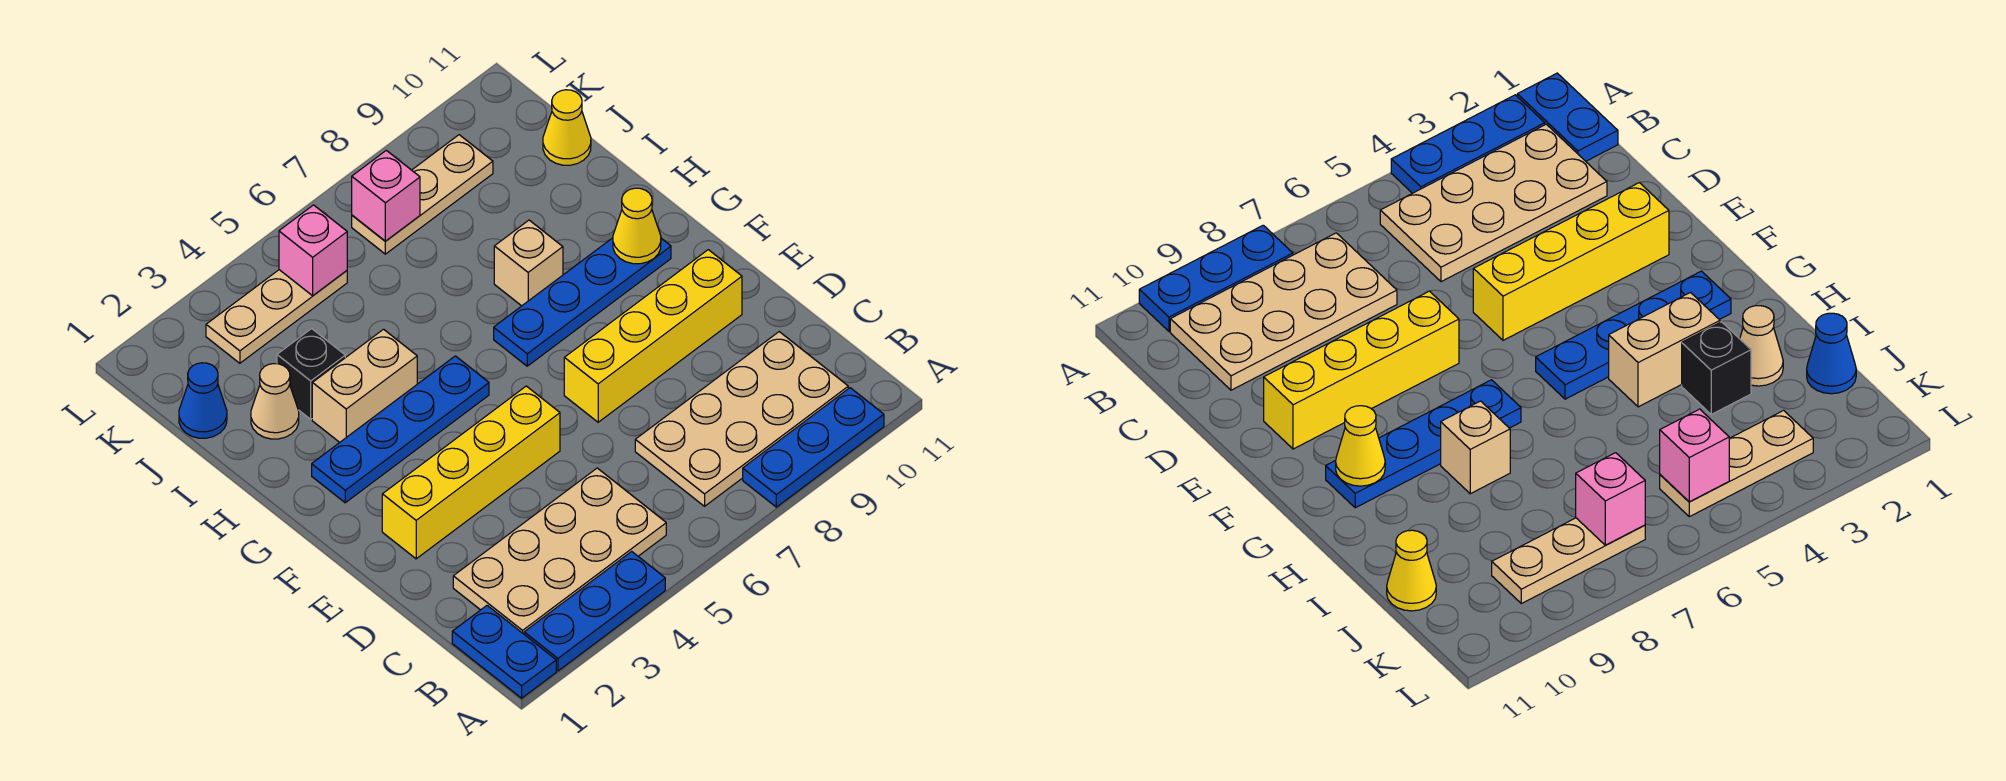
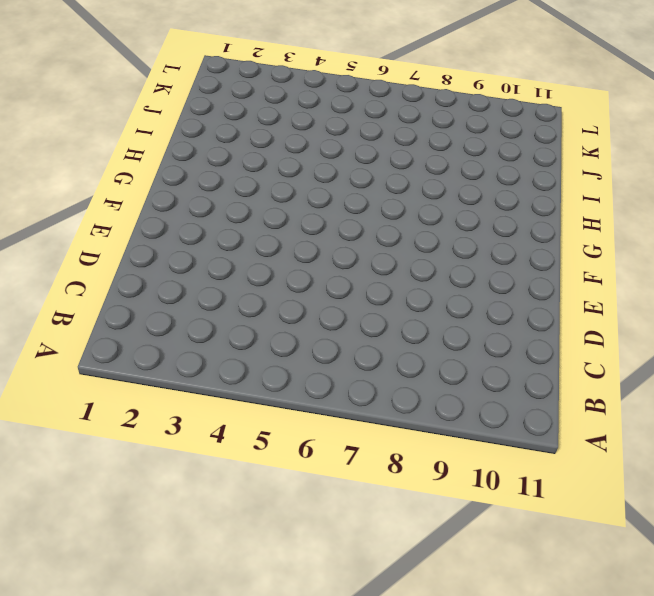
none -> blue 1x2 plate [452,606,556,698]
none -> blue 1x3 plate [524,551,665,671]
none -> blue 1x3 plate [743,388,884,507]

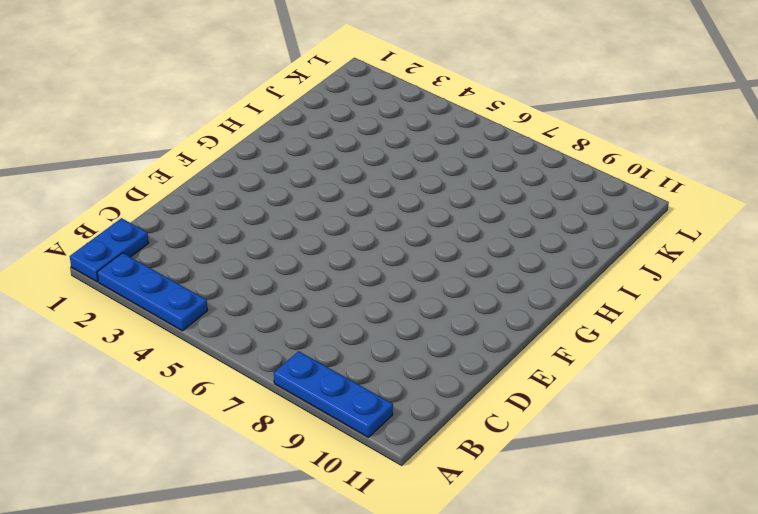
none -> tan 2x4 plate [453,468,666,634]
none -> tan 2x4 plate [635,332,848,506]
none -> yellow 1x4 brick [382,386,560,559]

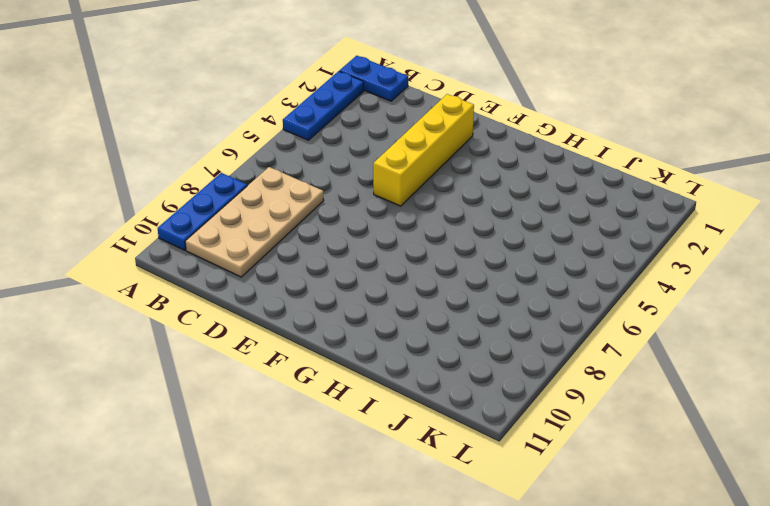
none -> tan 2x4 plate [453,468,666,634]
none -> yellow 1x4 brick [564,250,742,422]
none -> blue 1x4 plate [312,356,489,503]

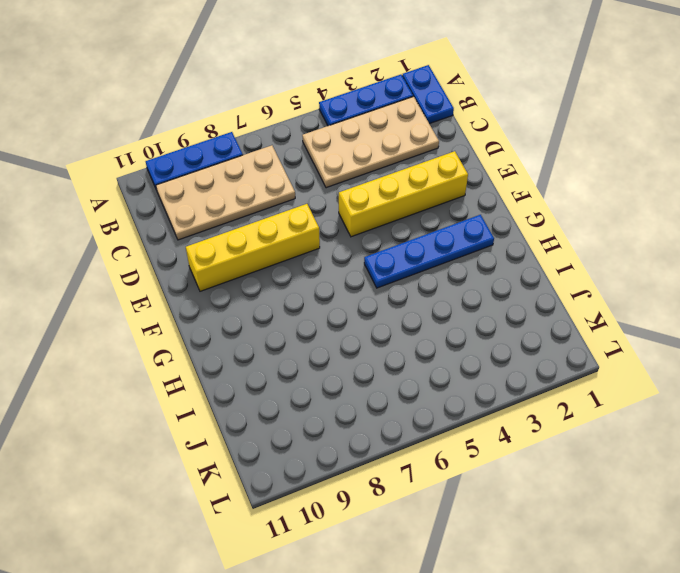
none -> blue 1x4 plate [494,238,671,366]
none -> tan 1x2 brick [312,329,417,442]
none -> tan 1x1 brick [494,220,563,306]

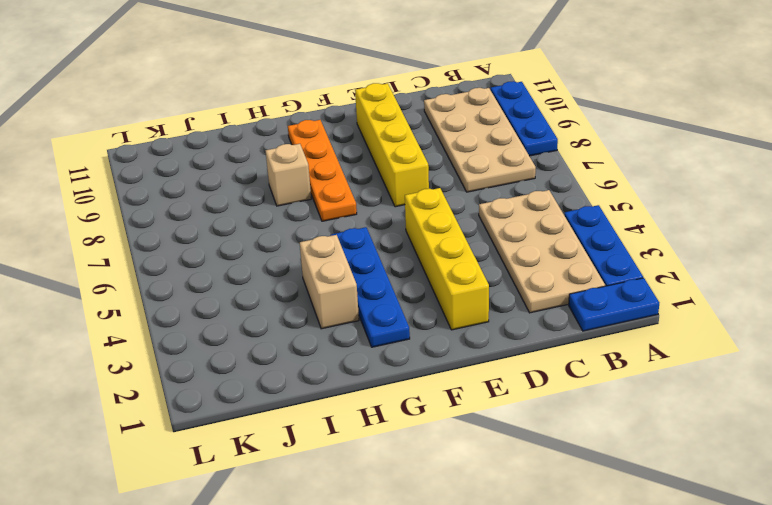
orange 1x4 plate [288,120,357,221] -> blue 1x4 plate [494,238,671,366]
none -> tan 1x1 cone [251,364,299,439]
none -> black 1x1 brick [277,329,345,419]
none -> blue 1x1 cone [179,363,227,438]

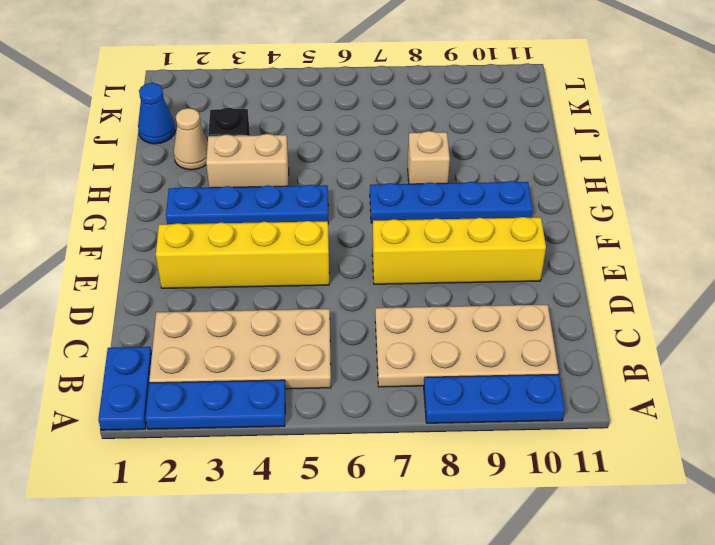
none -> yellow 1x1 cone [543,90,591,165]
none -> tan 1x3 plate [206,270,347,363]
none -> tan 1x3 plate [352,135,493,254]

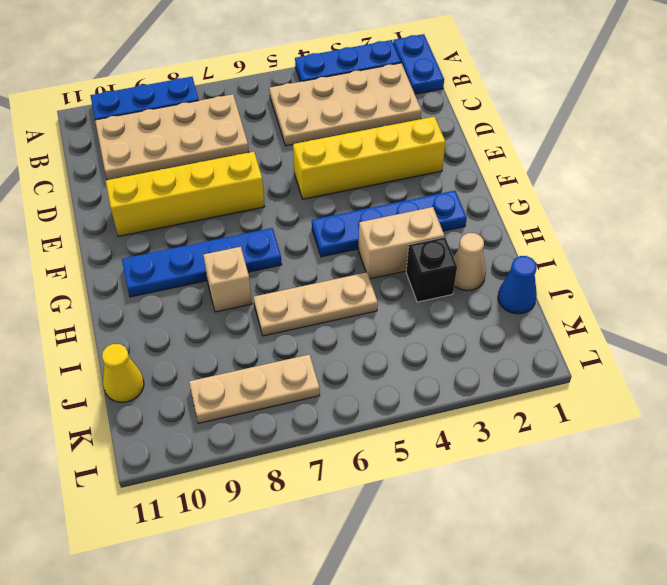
tan 1x3 plate [254,272,378,336] -> tan 1x3 plate moved to [206,270,347,363]
none -> yellow 1x1 cone [613,188,661,264]
none -> pink 1x1 brick [279,205,347,296]
none -> pink 1x1 brick [352,150,420,241]

